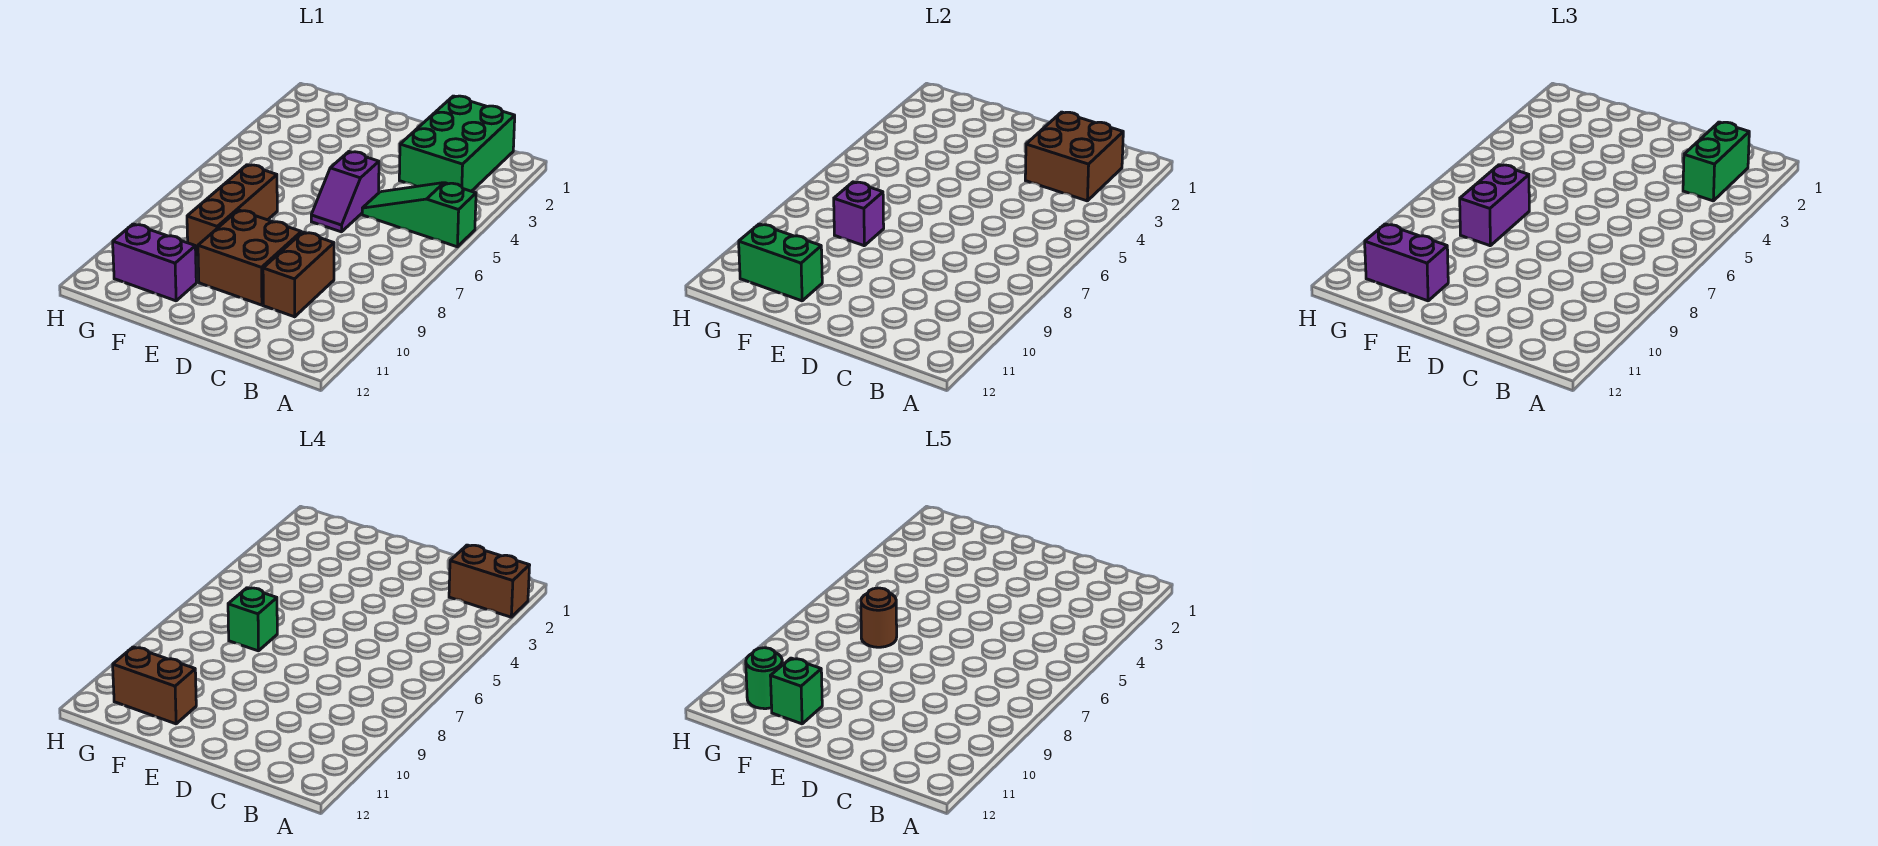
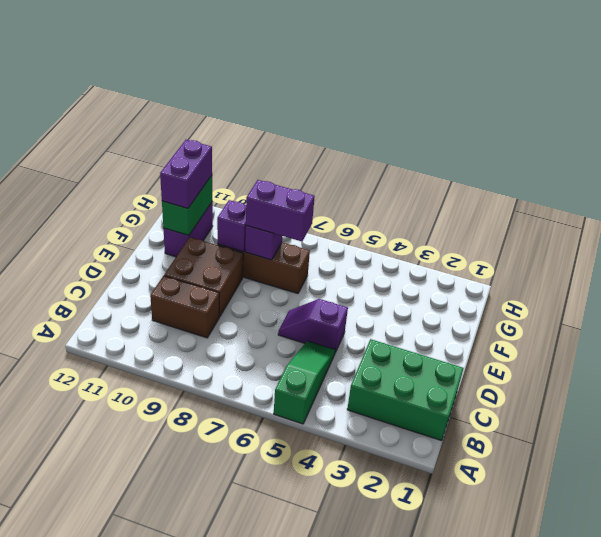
purple 1x1 brick [217,200,246,252] -> none
none -> brown 2x2 brick [1025,112,1123,201]
none -> green 1x2 brick [1683,122,1749,201]
none -> brown 1x2 brick [449,545,530,617]

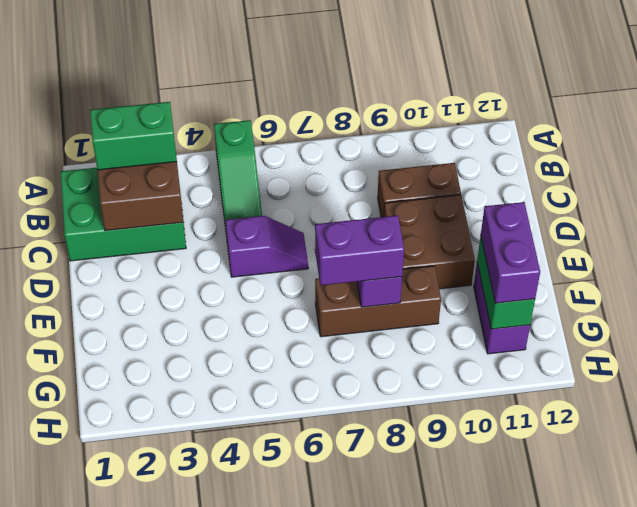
none -> brown 1x2 brick [449,545,530,617]
none -> green 1x1 brick [228,588,277,651]
none -> brown 1x2 brick [113,647,196,724]

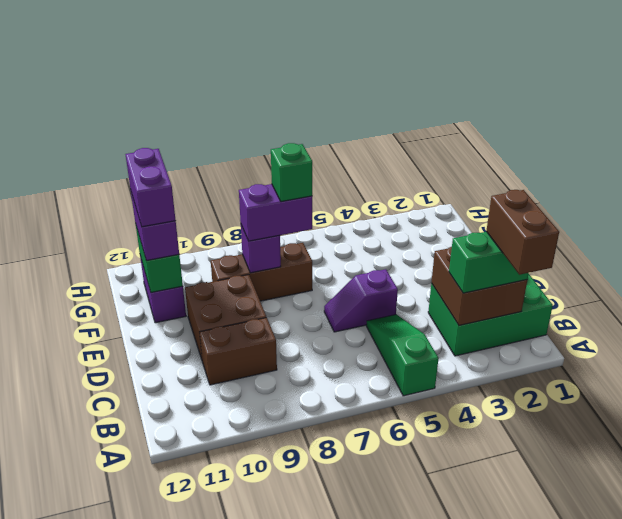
purple 1x2 brick [125,148,176,227] -> brown 1x2 brick [113,647,196,724]
none -> brown 1x1 round brick [861,588,897,647]
none -> green 1x1 brick [771,658,822,724]
none -> green 1x1 round brick [746,648,782,709]

